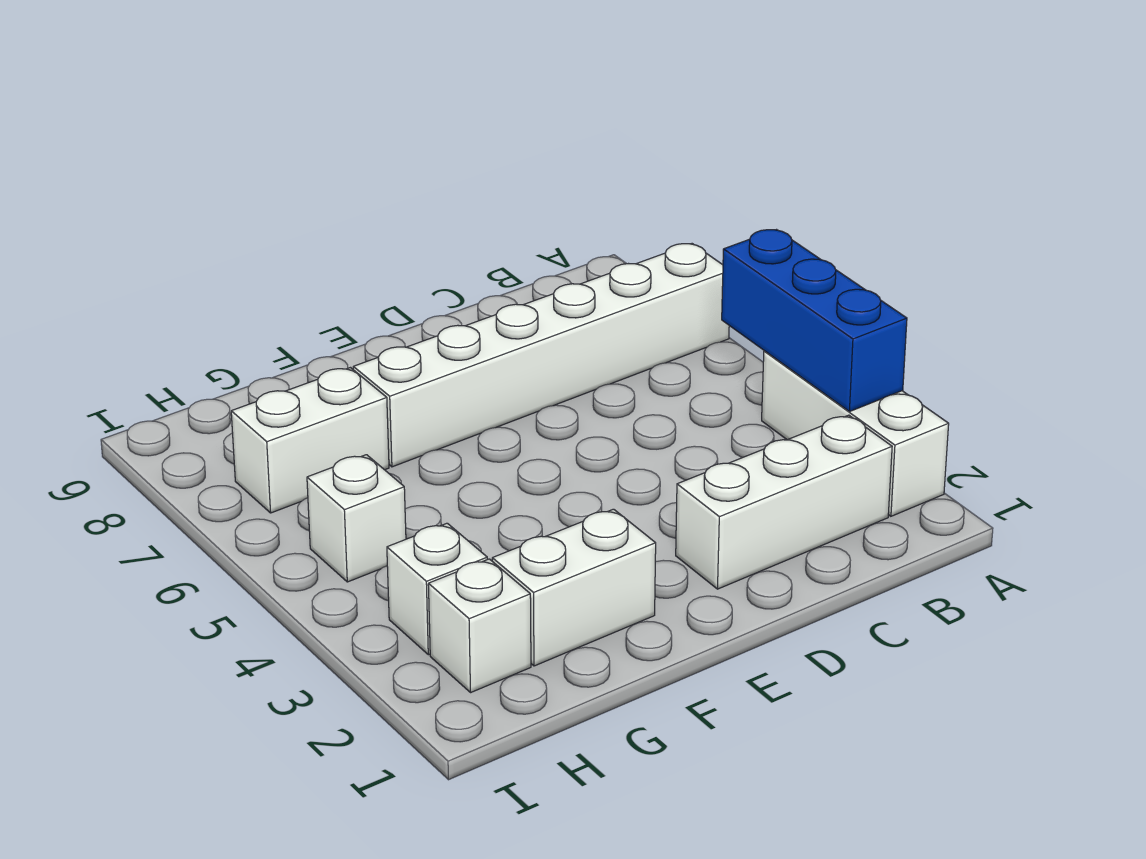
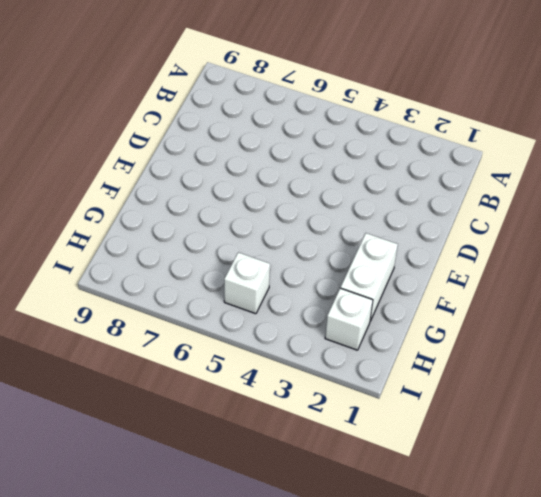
none -> white 1x3 brick [762,351,949,516]
none -> white 1x6 brick [353,244,729,467]

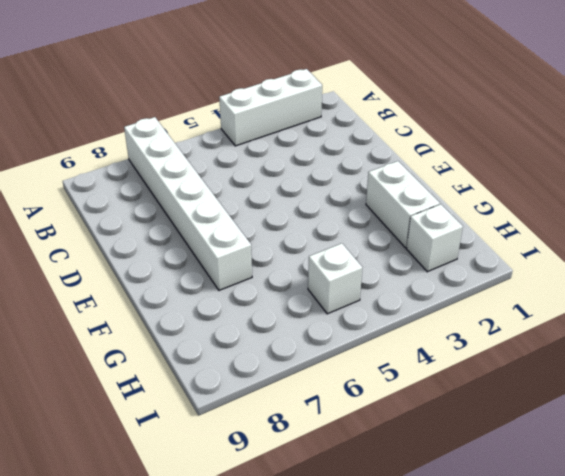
none -> white 1x3 brick [676,415,892,589]
none -> white 1x2 brick [231,368,389,513]

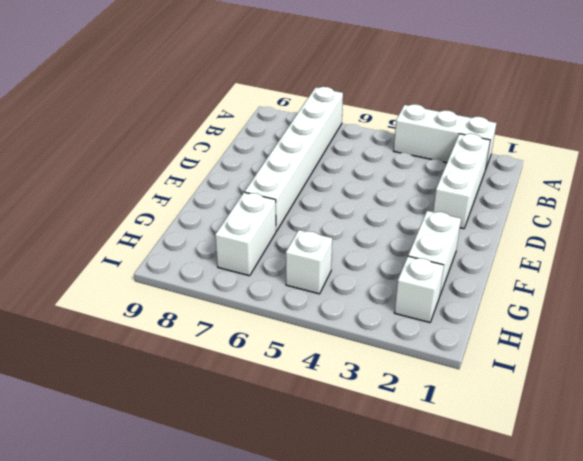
none -> white 1x1 brick [387,523,487,655]
none -> blue 1x3 brick [722,230,907,412]

